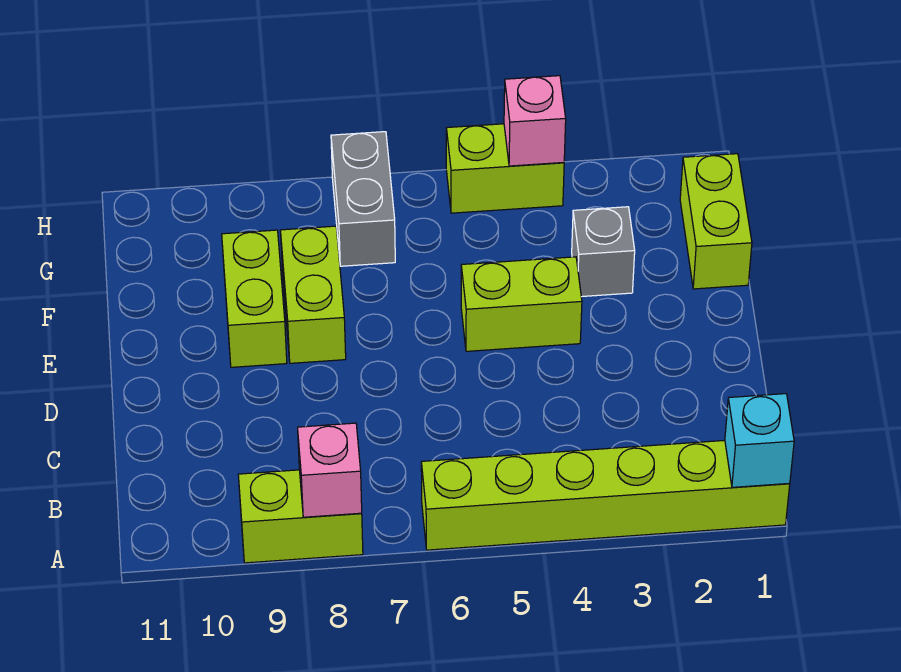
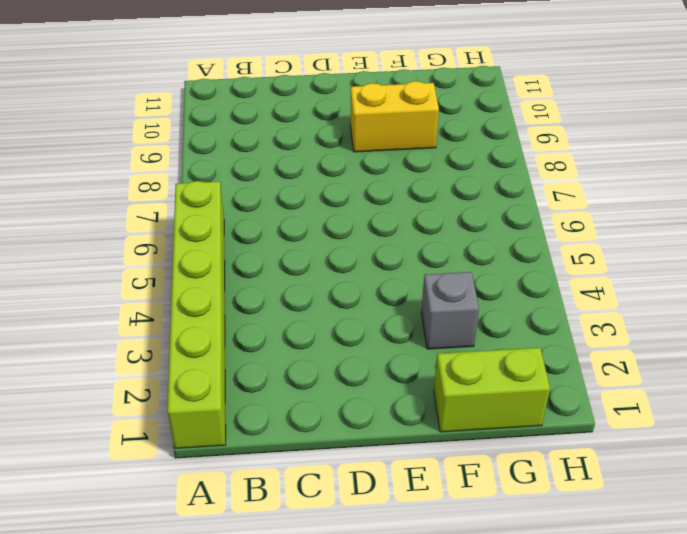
yellow 1x2 brick [350,81,439,152] -> lime 1x2 brick [222,230,287,367]
none -> lime 1x2 brick [238,470,363,563]
none -> lime 1x2 brick [461,257,582,351]
none -> lime 1x2 brick [280,226,346,363]

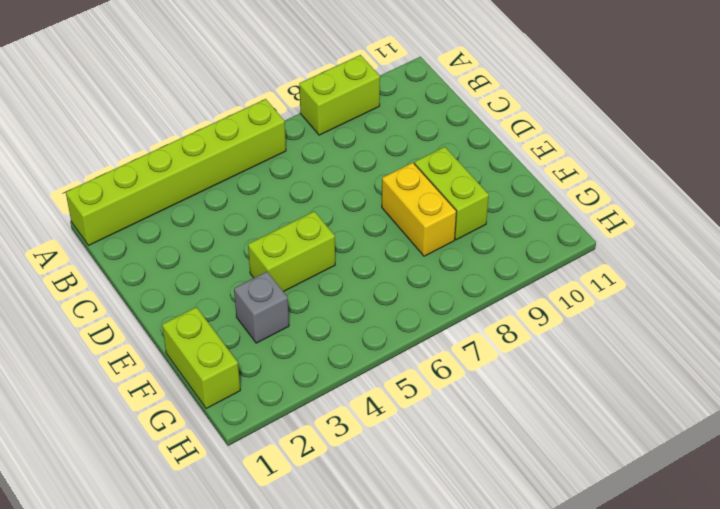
yellow 1x2 brick [382,163,456,256] -> lime 1x2 brick [280,226,346,363]
none -> grey 1x2 brick [331,132,395,266]
none -> lime 1x2 brick [446,124,564,213]
none -> cyan 1x1 brick [725,394,794,487]

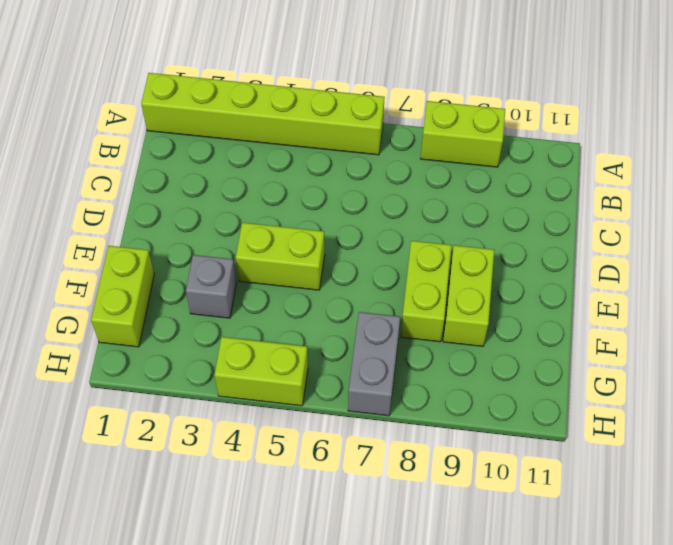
none -> cyan 1x1 brick [725,394,794,487]
none -> pink 1x1 brick [298,423,362,517]
none -> pink 1x1 brick [504,76,566,166]

